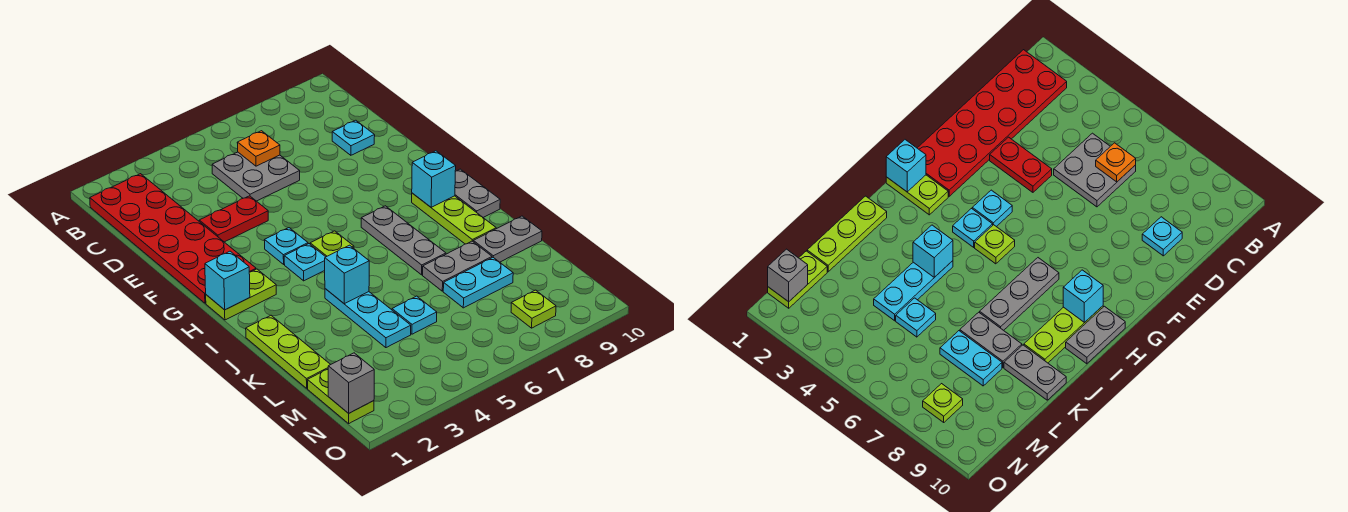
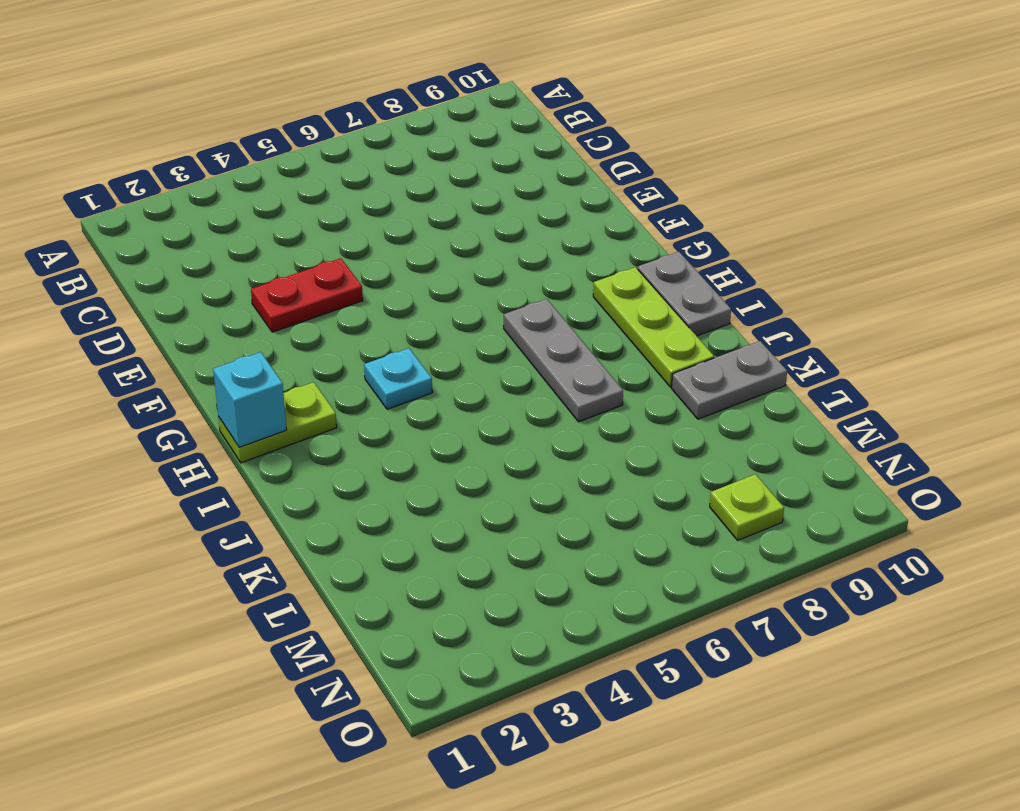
none -> red 2x6 plate [90,174,256,303]
none -> grey 2x2 plate [212,152,300,201]
none -> cyan 1x1 plate [332,120,375,155]

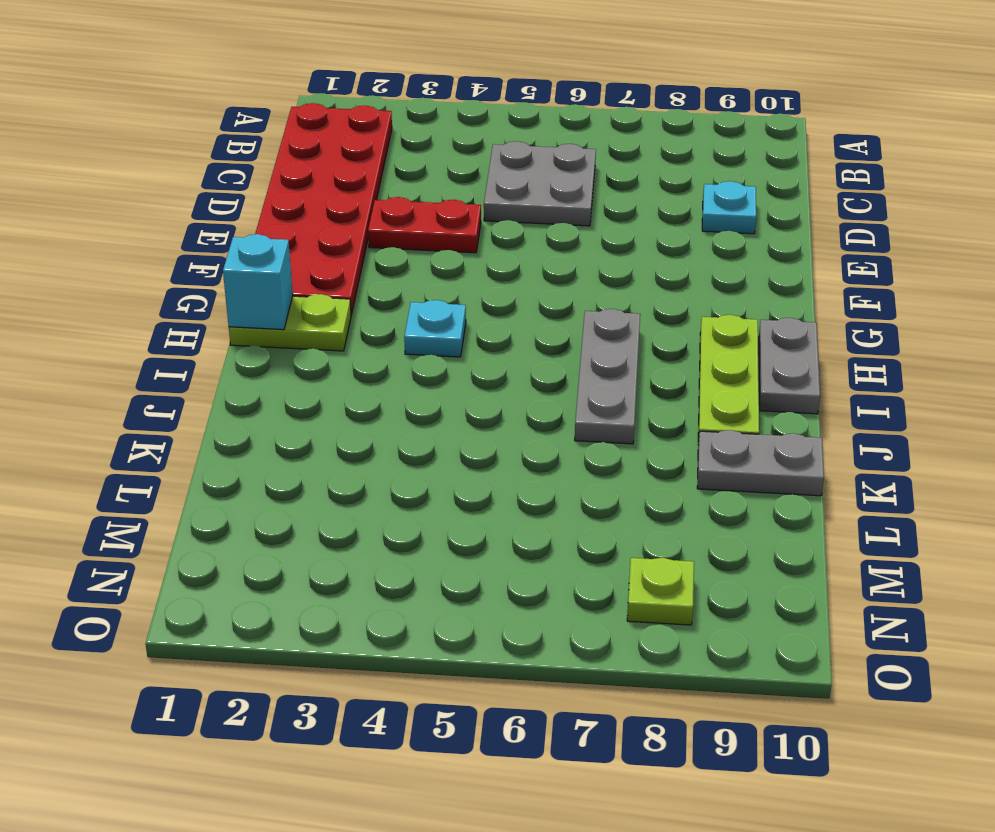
none -> cyan 1x1 plate [264,228,308,264]
none -> lime 1x1 plate [310,231,354,257]
none -> lime 1x3 plate [246,315,331,388]

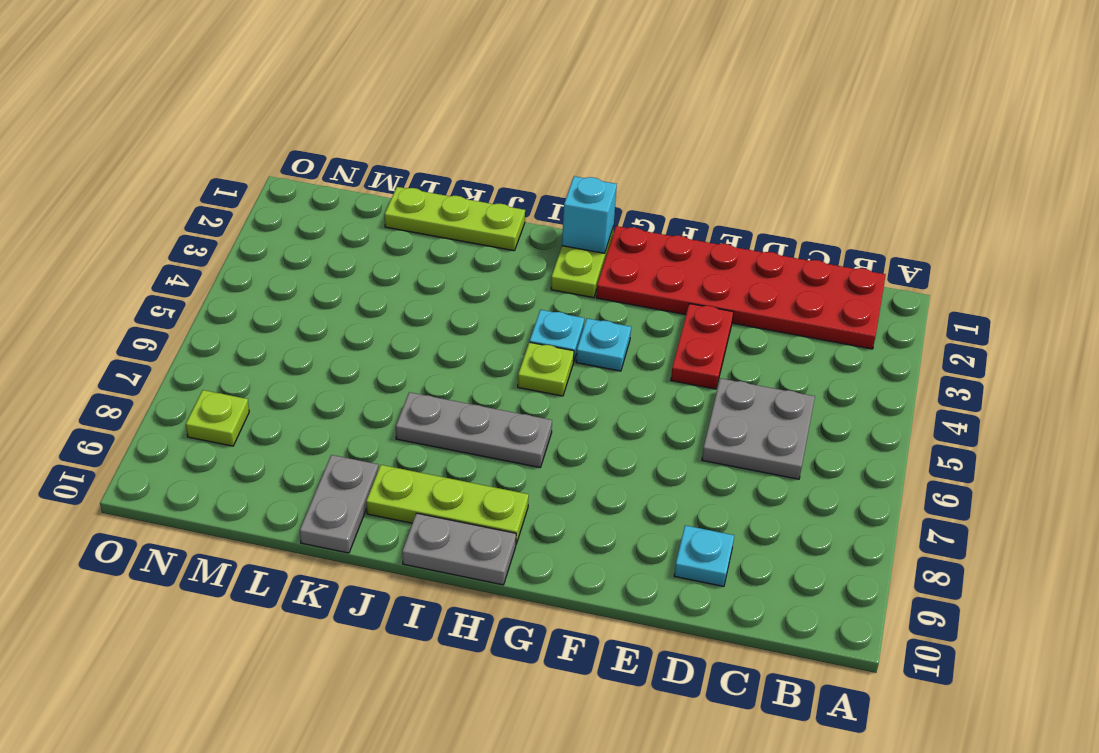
none -> cyan 1x3 plate [325,289,411,348]
none -> grey 1x2 plate [423,241,492,291]
none -> cyan 1x1 plate [392,296,437,334]

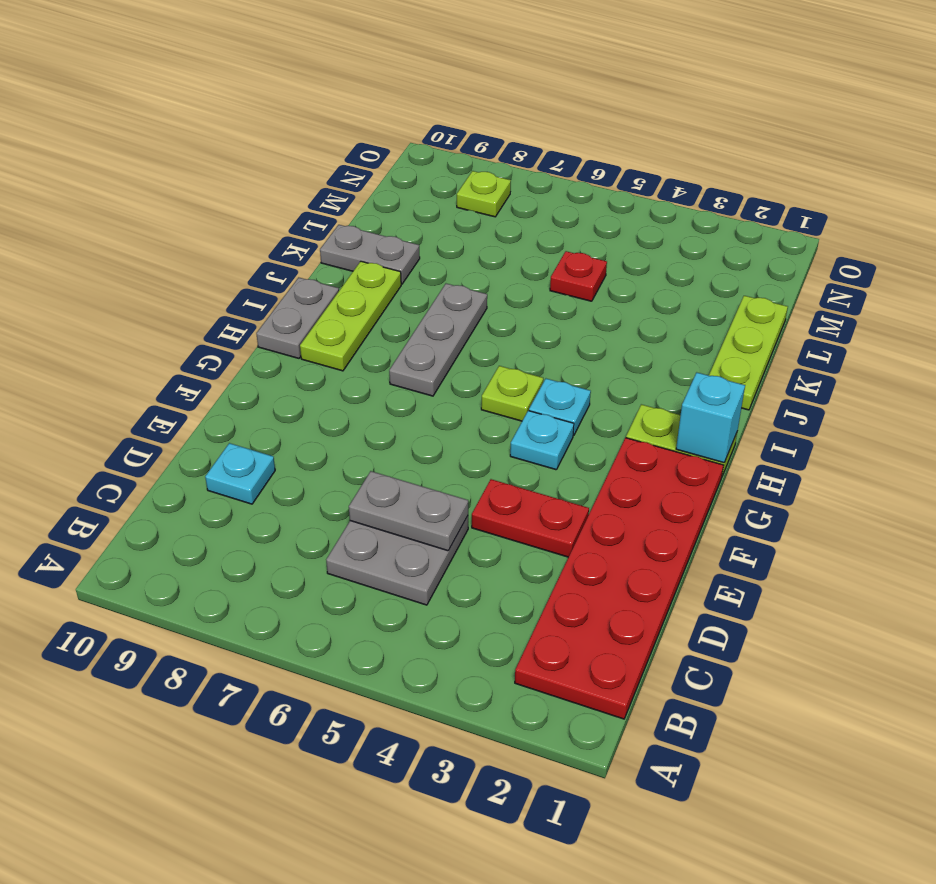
grey 1x2 plate [349,471,468,551] -> grey 1x2 plate moved to [423,241,492,291]
red 1x1 plate [550,251,607,301] -> cyan 1x1 plate [392,296,437,334]
none -> cyan 1x3 plate [325,289,411,348]
none -> cyan 1x2 plate [443,258,513,308]
none -> lime 1x2 plate [307,369,374,423]

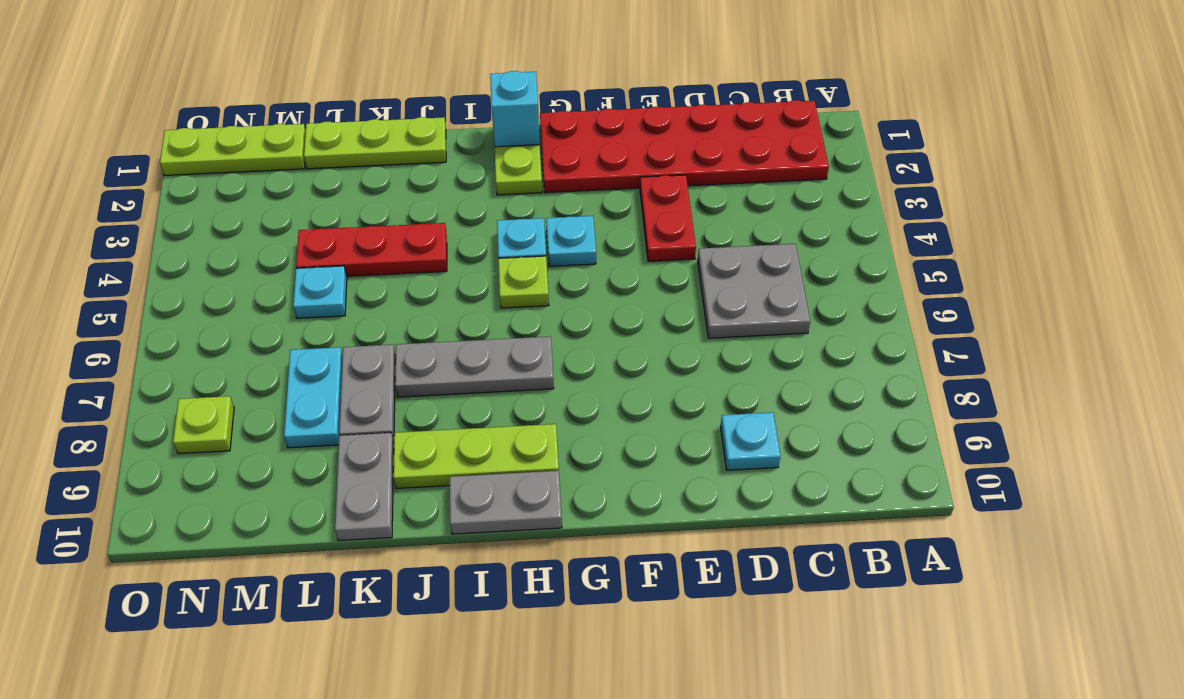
red 1x3 plate [296,223,447,276] -> cyan 1x3 plate [325,289,411,348]
lime 1x3 plate [160,124,306,175] -> lime 1x2 plate [307,369,374,423]
none -> orange 1x1 plate [237,131,280,166]
none -> cyan 1x1 brick [412,151,456,207]
none -> cyan 1x1 brick [325,245,369,304]

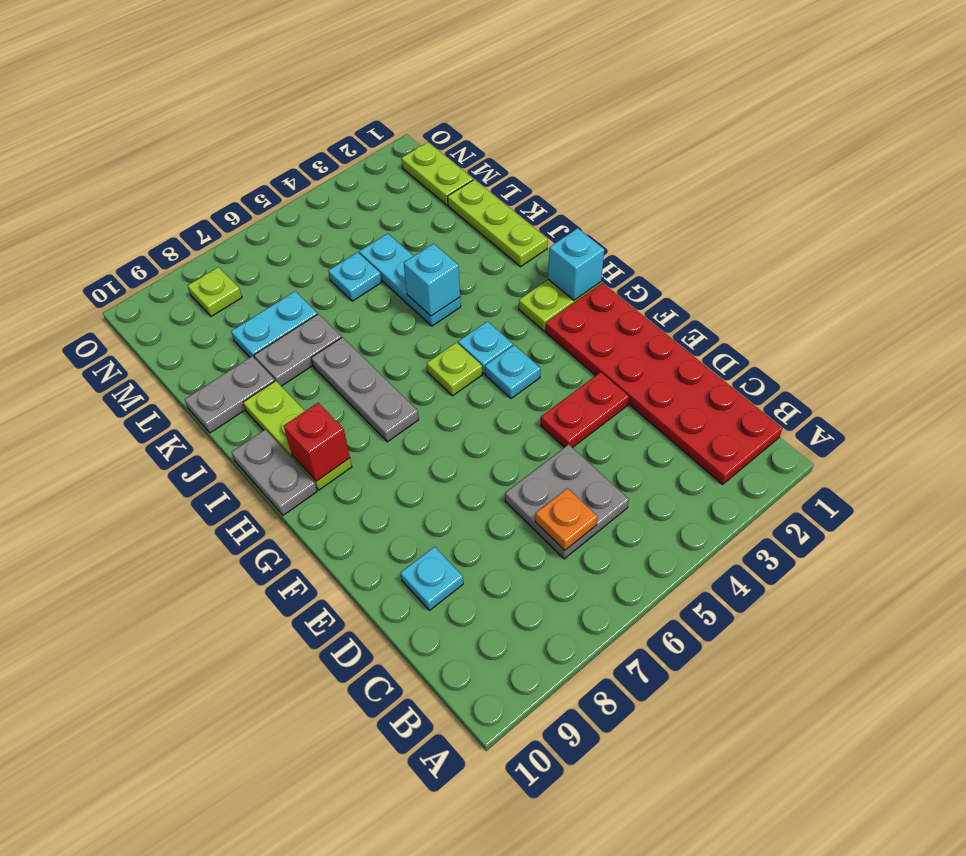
red 1x1 brick [284,403,350,481] -> cyan 1x1 brick [412,151,456,207]
none -> grey 1x1 brick [328,353,374,413]

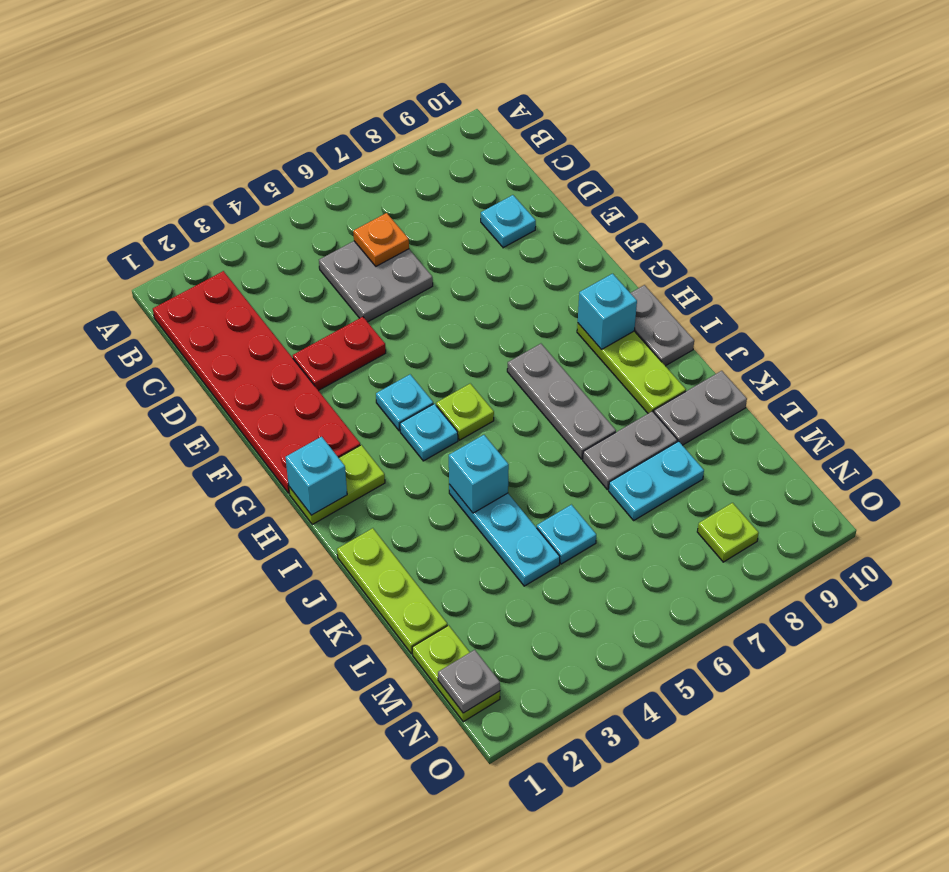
grey 1x1 plate [438,650,500,713] -> grey 1x1 brick [328,353,374,413]

